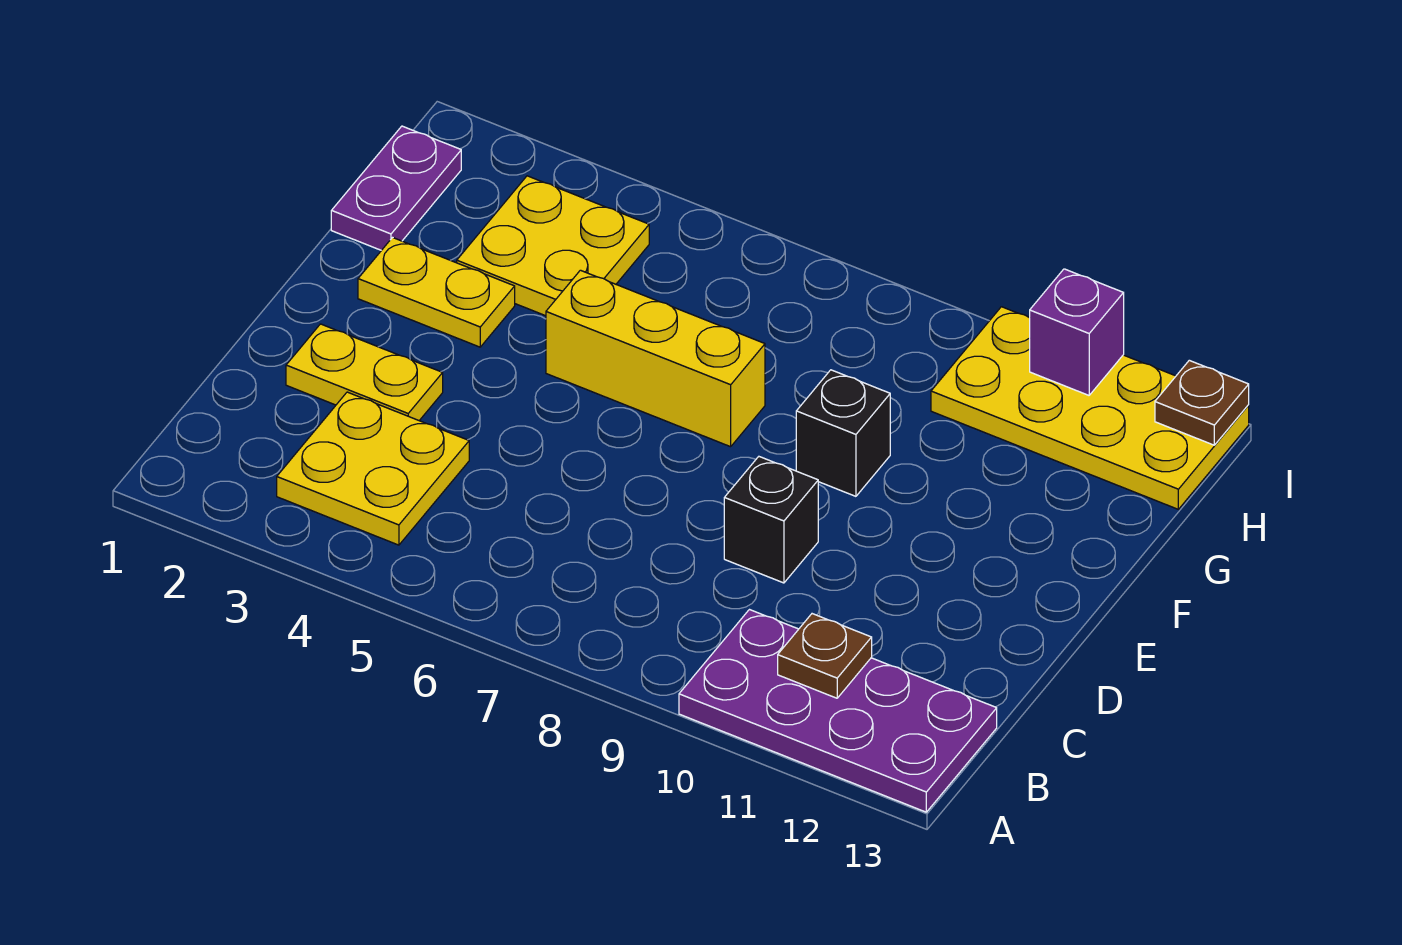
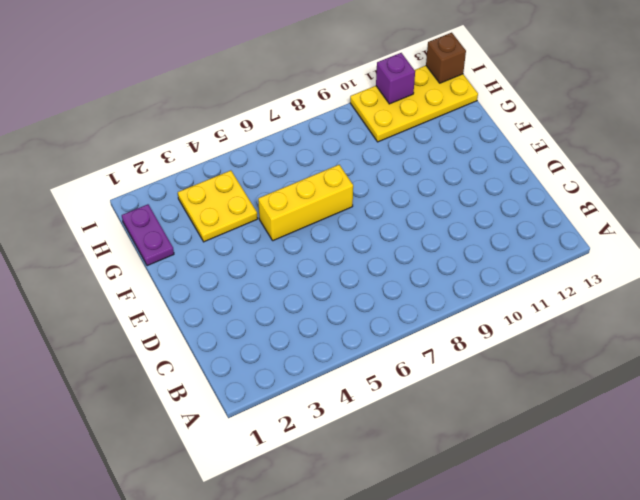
brown 1x1 brick [426,33,466,83] -> brown 1x1 plate [1155,360,1249,445]
none -> purple 2x4 plate [679,610,997,812]
none -> yellow 2x2 plate [277,392,469,545]
none -> yellow 1x2 plate [286,324,443,420]

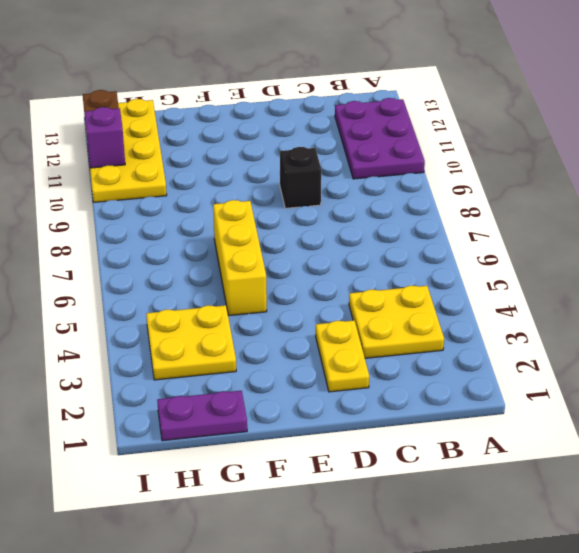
purple 2x3 plate [335,98,425,179] -> purple 2x4 plate [679,610,997,812]
none -> yellow 1x2 plate [358,238,515,347]
none -> black 1x1 brick [796,370,890,496]
none -> brown 1x1 plate [778,614,872,698]

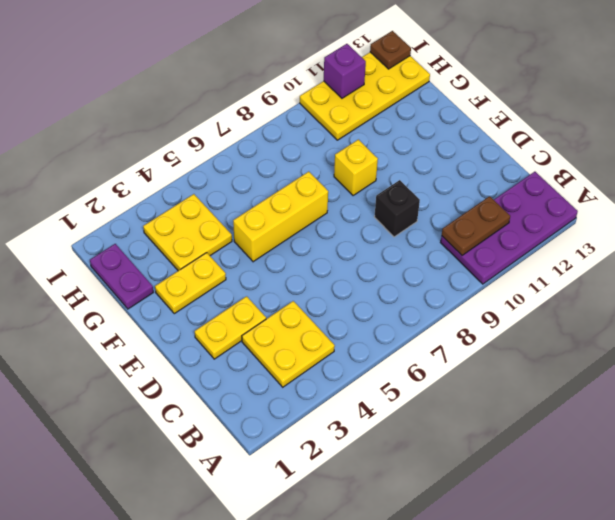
brown 1x2 plate [442,196,510,255] -> brown 1x1 plate [778,614,872,698]
yellow 1x1 brick [334,140,378,196] -> black 1x1 brick [796,370,890,496]

